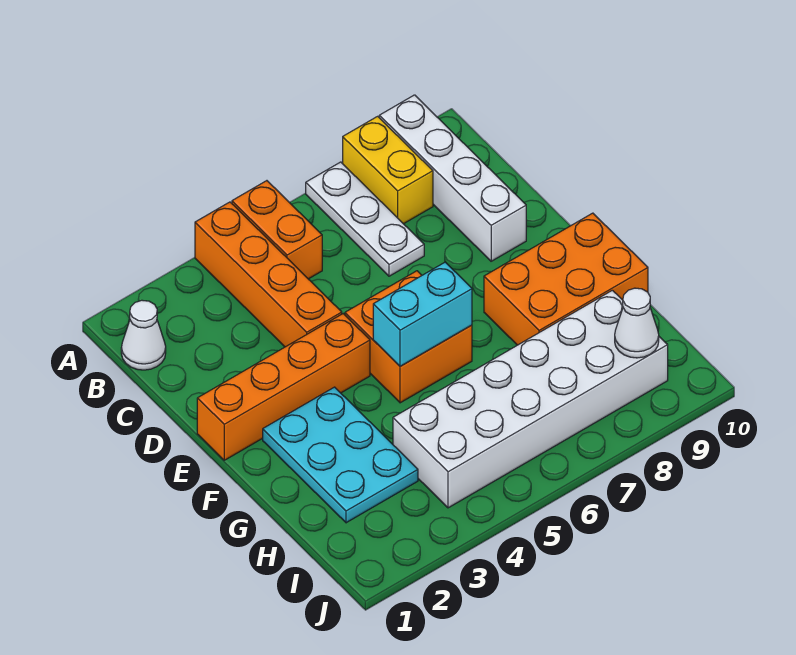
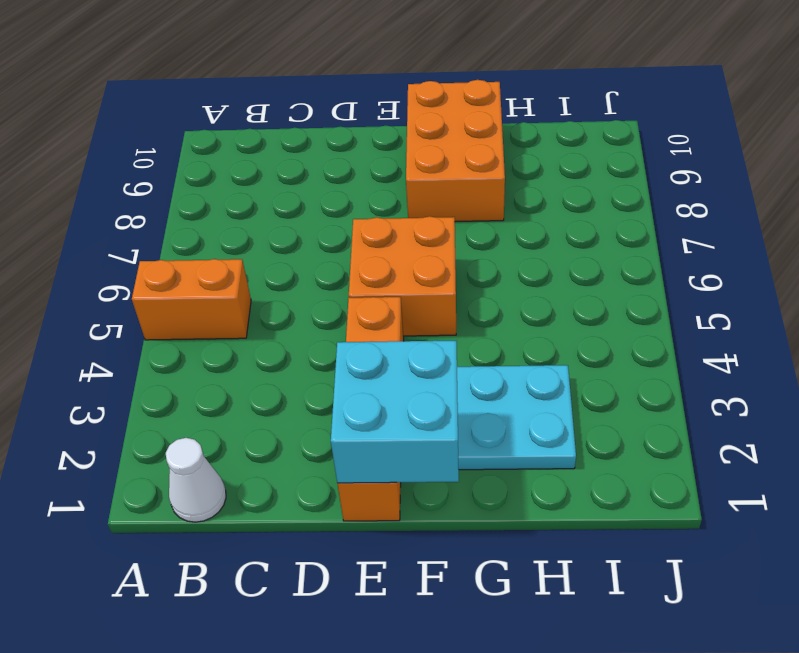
cyan 2x2 brick [331,341,459,483] -> none
none -> orange 1x4 brick [195,202,342,347]
none -> white 1x3 plate [306,162,424,276]
none -> yellow 1x2 brick [343,116,433,224]

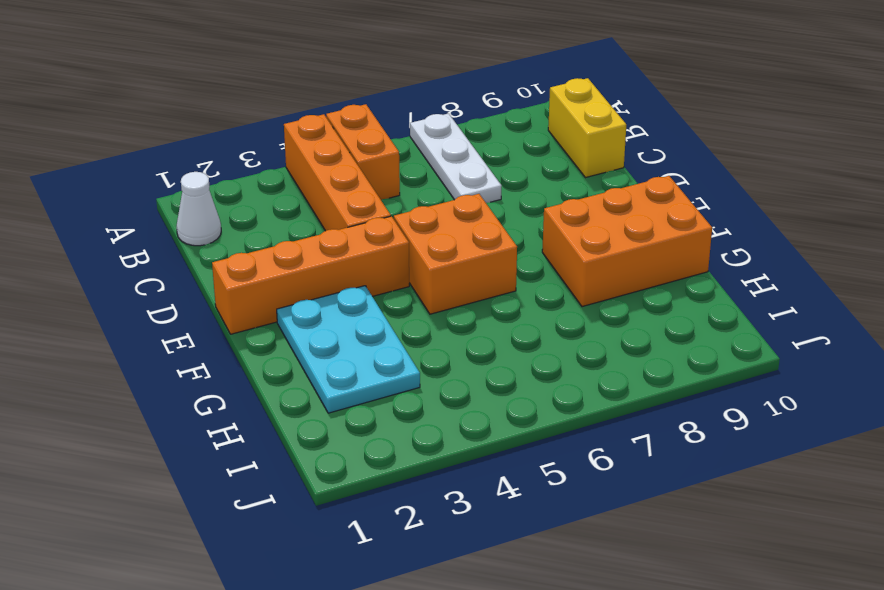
yellow 1x2 brick [548,78,626,178] -> yellow 1x2 brick moved to [343,116,433,224]
none -> white 1x4 brick [379,95,526,261]
none -> white 2x6 brick [393,290,668,508]
none -> cyan 1x2 brick [373,262,472,366]

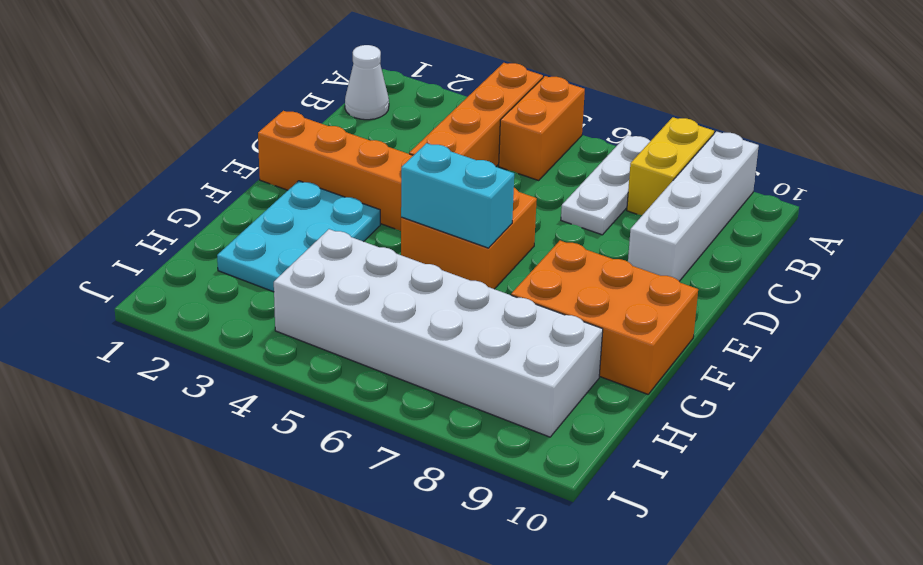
none -> white 1x1 cone [615,288,659,358]

